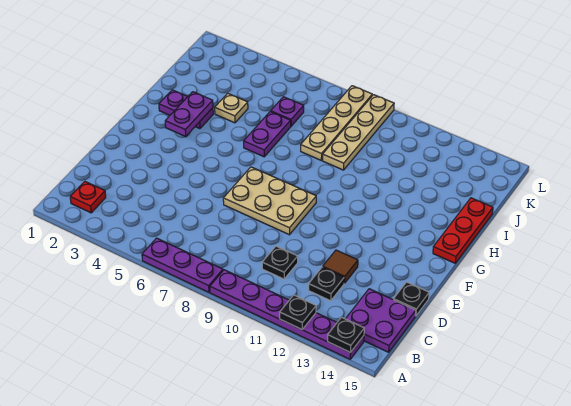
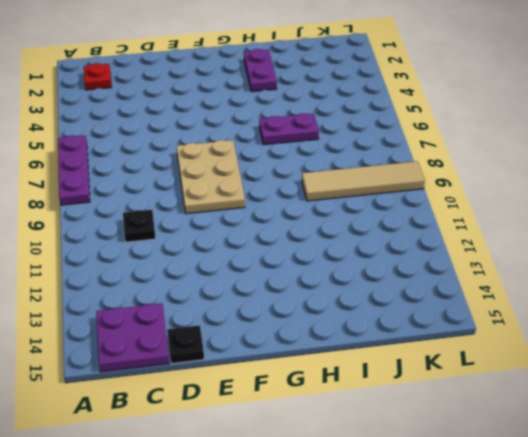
tan 1x4 tile [302,161,425,201] -> tan 1x4 plate [323,95,394,170]
none -> purple 1x6 plate [210,270,364,359]
none -> black 1x1 plate [309,267,344,301]
none -> brown 1x1 tile [323,250,358,283]

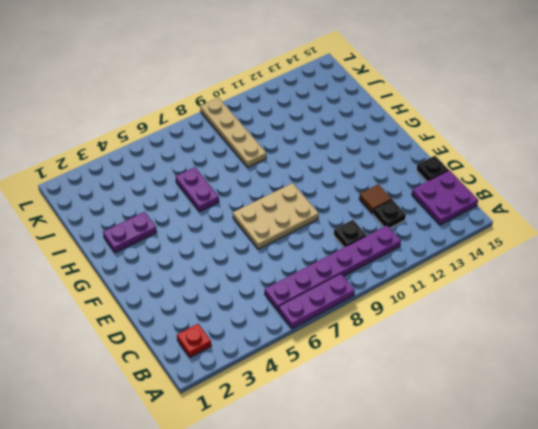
purple 1x6 plate [265,226,401,311] -> purple 1x6 plate moved to [210,270,364,359]
none -> red 1x3 plate [433,198,493,263]
none -> tan 1x1 plate [215,93,248,123]
none -> tan 1x4 plate [301,86,372,160]

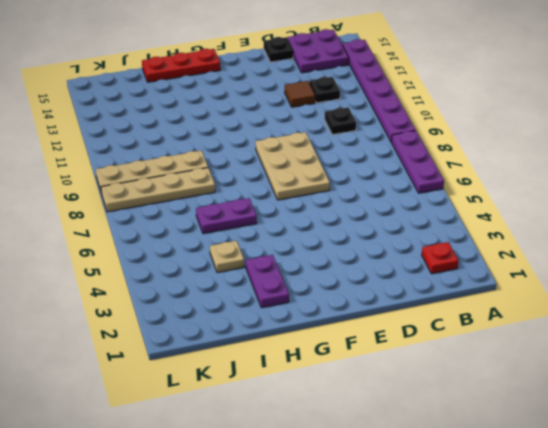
none -> purple 1x1 plate [271,97,304,126]
none -> black 1x1 plate [280,295,316,329]
none -> black 1x1 plate [328,317,364,352]

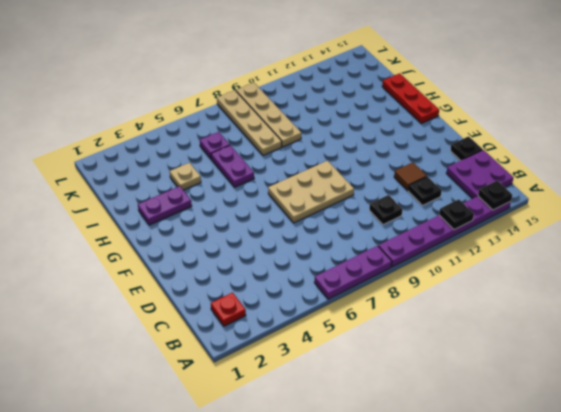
none -> purple 1x2 plate [165,92,213,136]

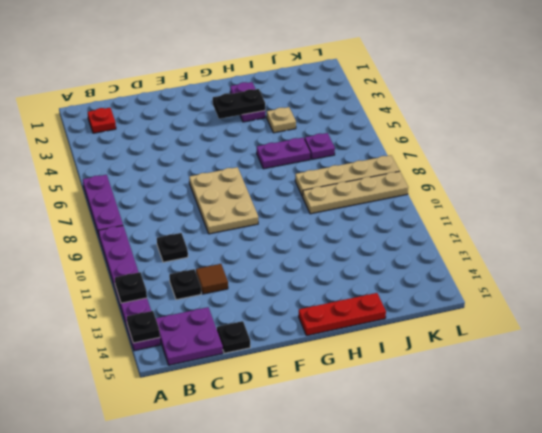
black 1x2 plate [213,89,265,119] -> purple 1x2 plate [165,92,213,136]

